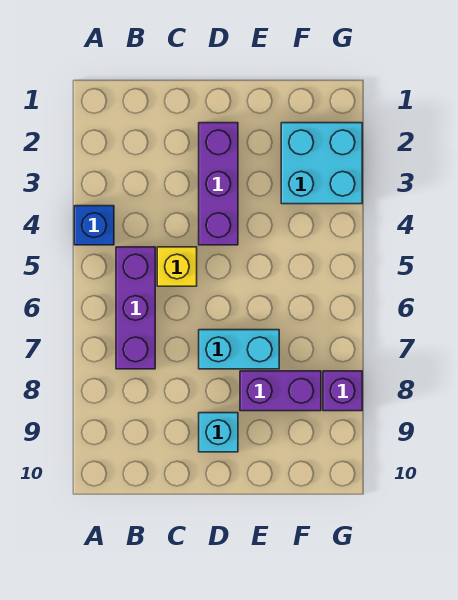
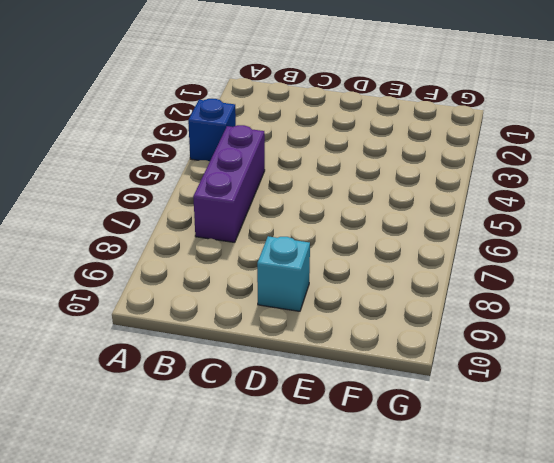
none -> yellow 1x1 brick [157,247,197,286]
none -> purple 1x3 brick [199,123,238,245]

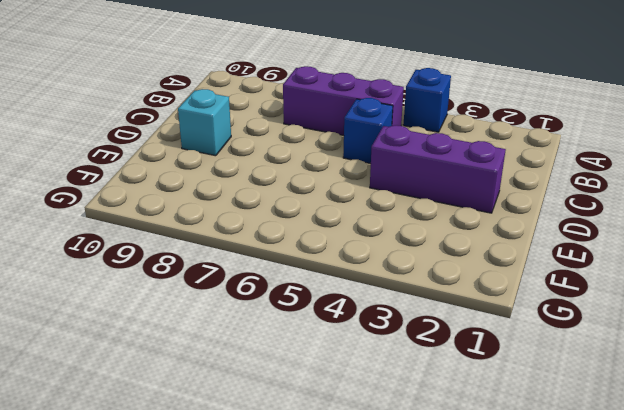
blue 1x1 brick [343,98,393,164] -> yellow 1x1 brick [157,247,197,286]
none -> cyan 1x2 brick [199,330,279,369]
none -> purple 1x2 brick [240,371,321,411]

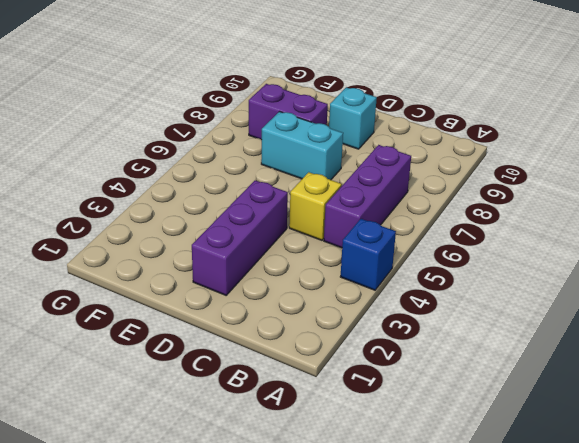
none -> cyan 2x2 brick [281,123,362,204]
none -> purple 1x1 brick [323,371,362,411]

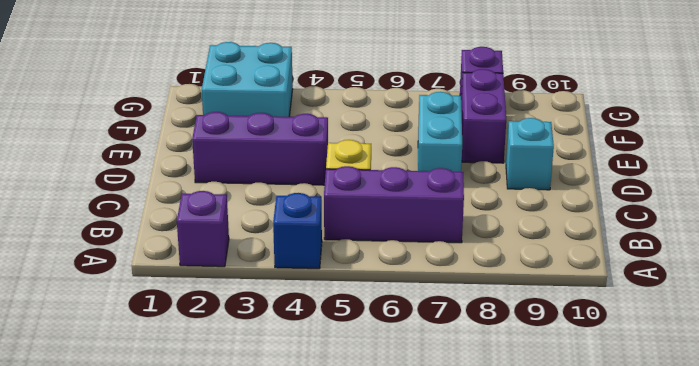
purple 1x1 brick [177,191,229,267] -> none

